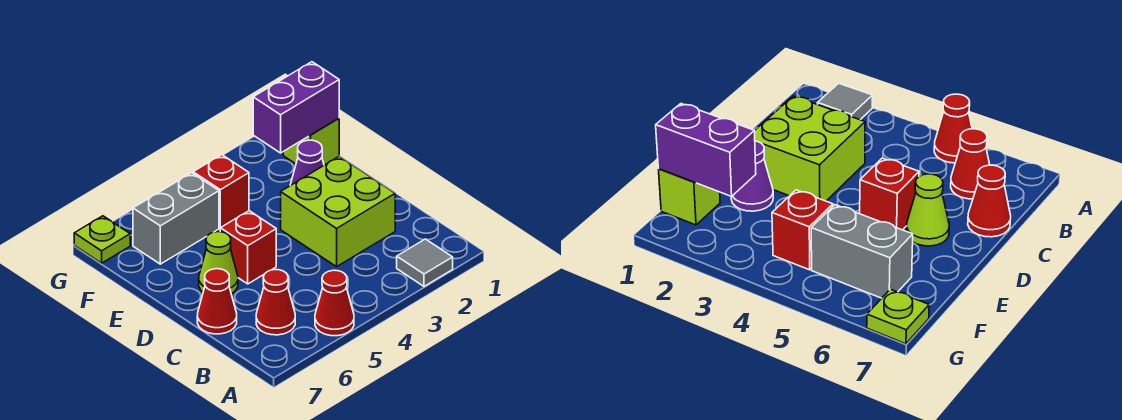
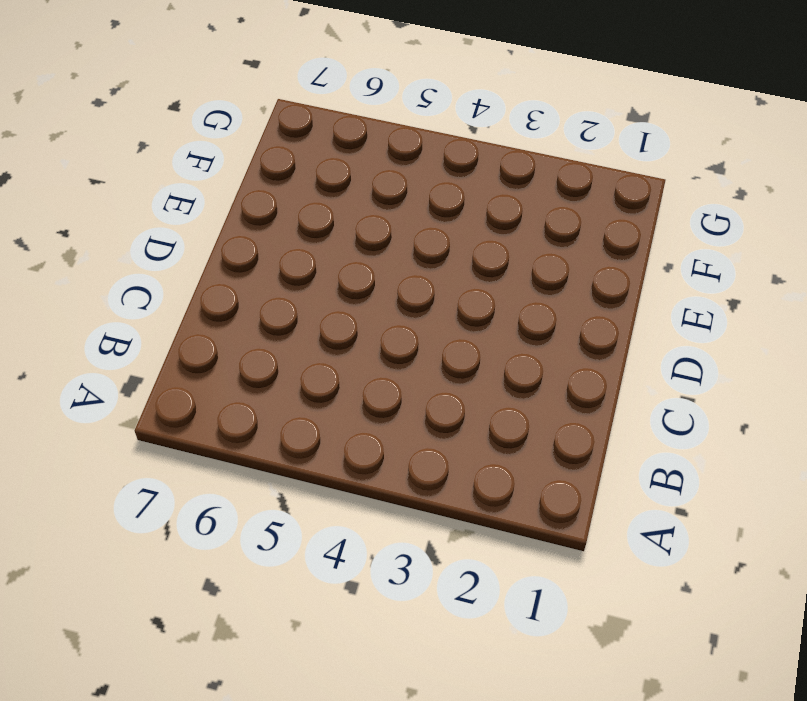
none -> grey 1x1 tile [397,239,453,286]
none -> red 1x1 cone [315,270,354,336]
none -> red 1x1 cone [256,270,295,335]

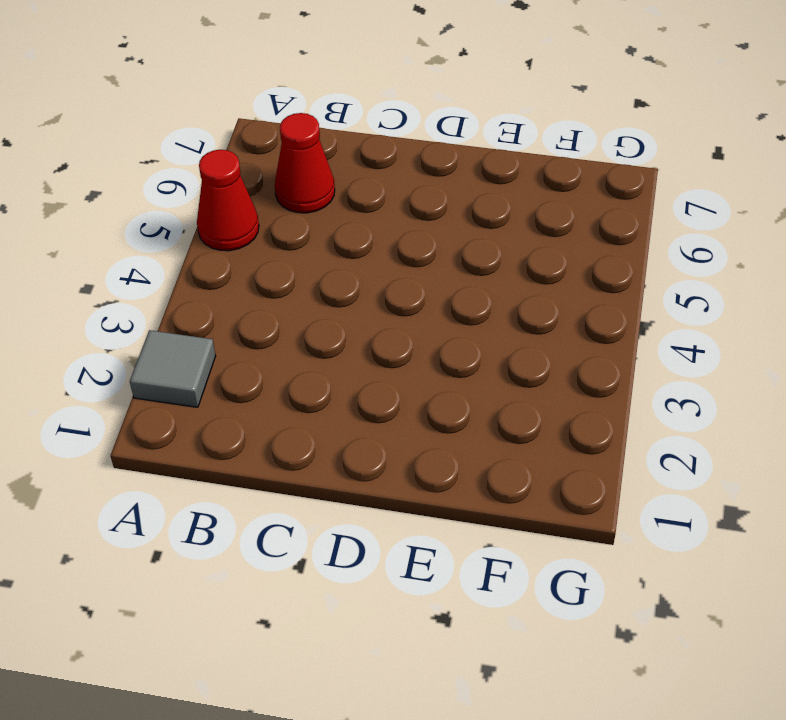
none -> lime 2x2 brick [281,156,395,267]
none -> red 1x1 cone [197,269,237,334]
none -> red 1x1 brick [220,211,276,284]

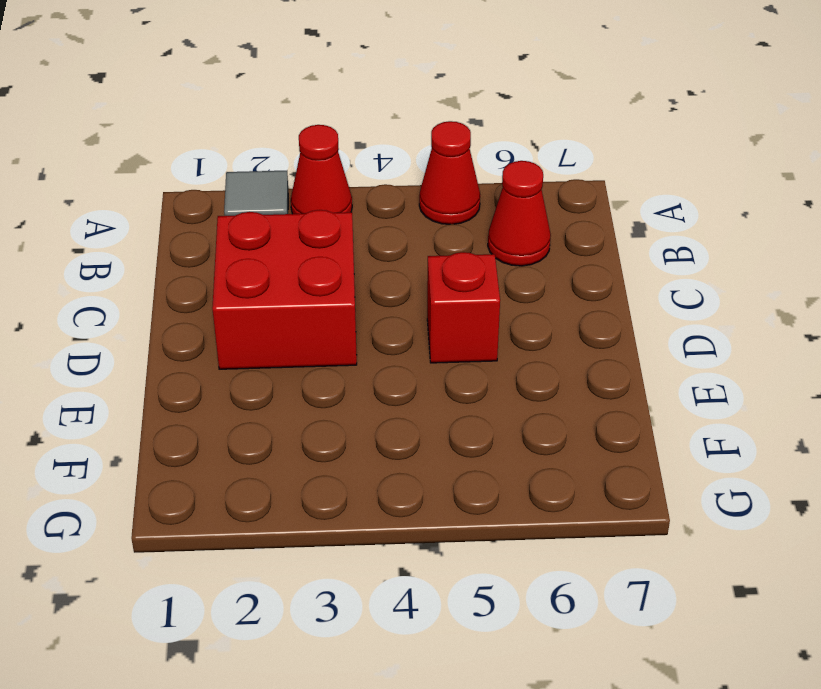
red 1x1 cone [291,125,352,214] -> red 1x1 cone moved to [197,269,237,334]
red 2x2 brick [212,210,357,369] -> lime 2x2 brick [281,156,395,267]
none -> lime 1x1 cone [199,232,238,294]
none -> purple 1x1 cone [290,140,324,185]
none -> lime 1x1 brick [283,118,339,165]

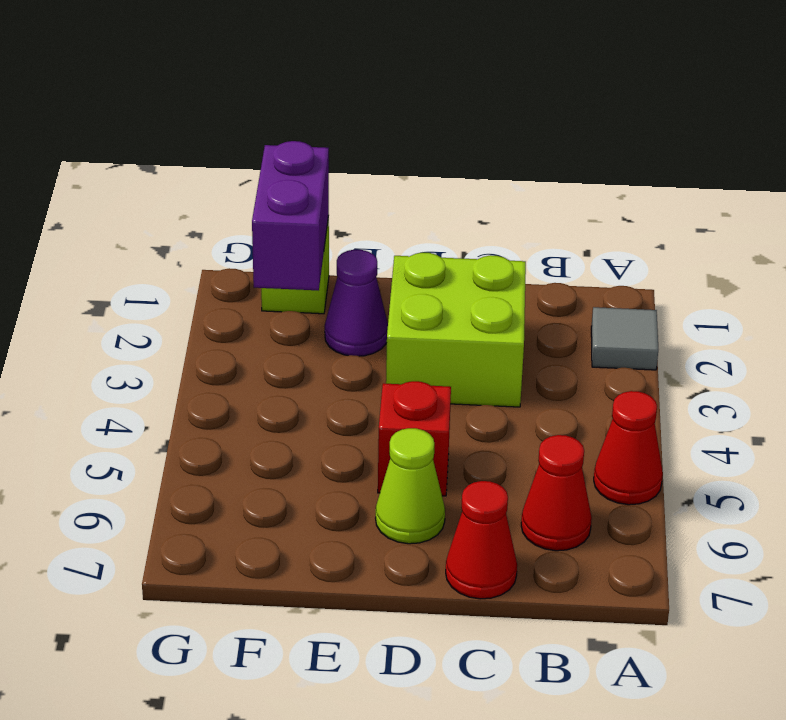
none -> red 1x1 brick [193,155,249,228]
none -> grey 1x2 brick [133,173,219,264]
none -> lime 1x1 plate [74,216,130,263]

